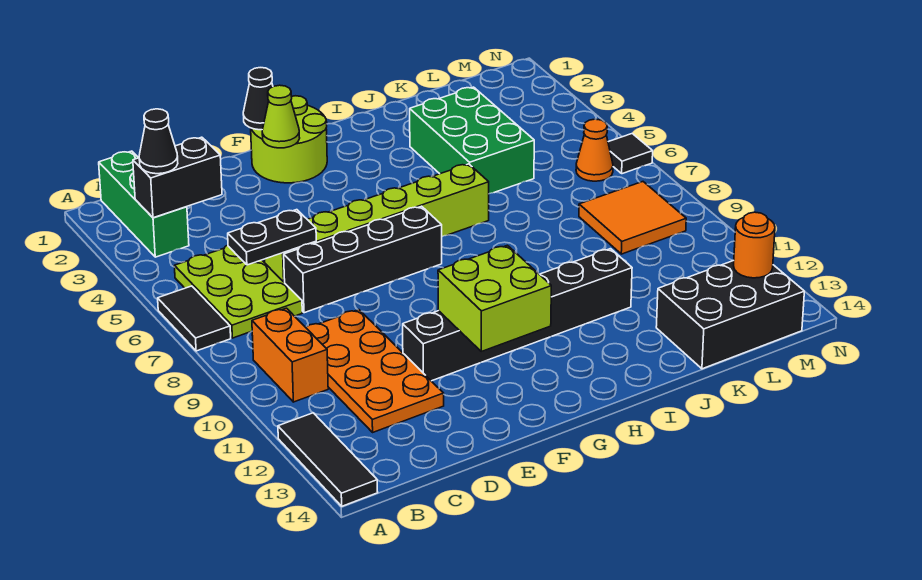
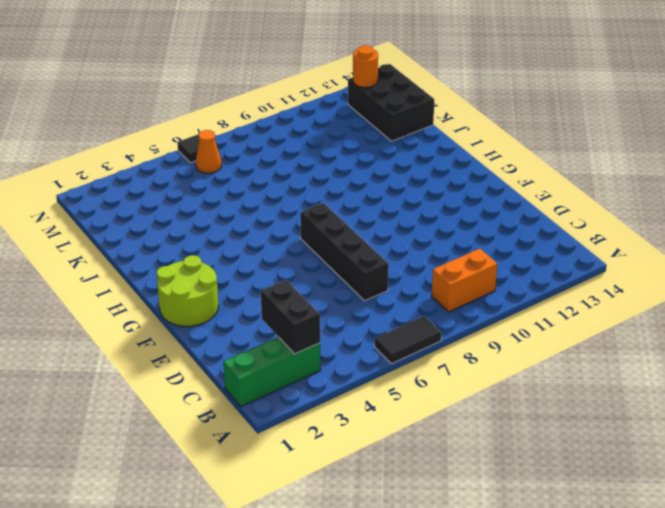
none -> black 1x3 tile [278,413,378,506]
none -> lime 2x3 plate [174,245,302,338]
none -> orange 2x4 plate [306,310,444,432]

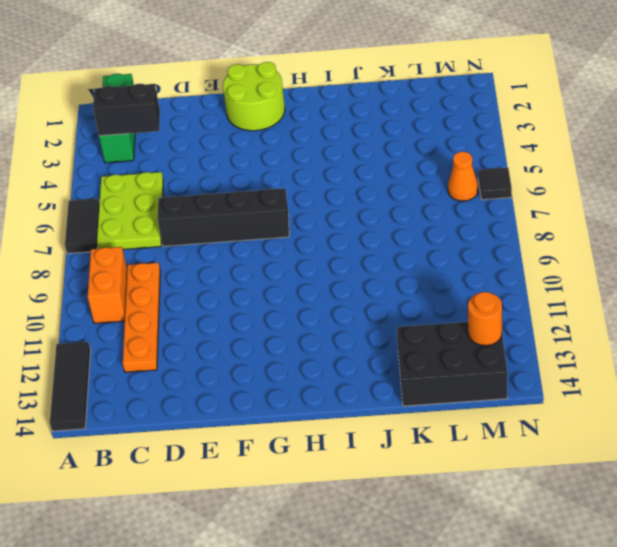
orange 1x4 plate [123,263,160,372] -> orange 2x4 plate [306,310,444,432]
none -> lime 1x6 brick [265,164,489,283]
none -> black 1x6 brick [403,249,632,381]
none -> green 2x3 brick [410,87,534,194]

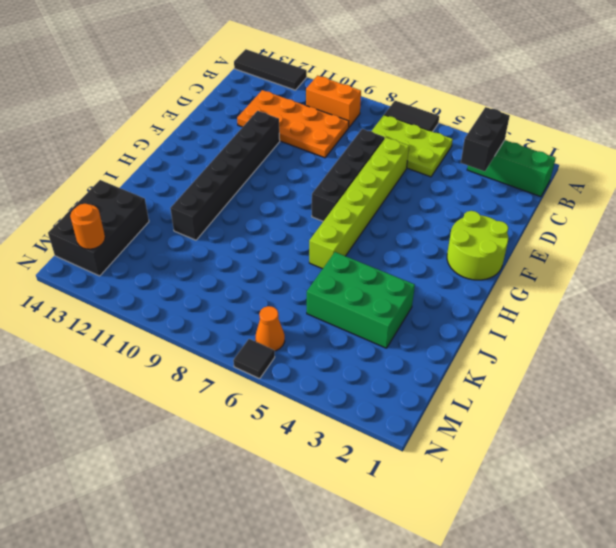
none -> orange 2x2 tile [579,182,686,254]
none -> black 1x2 plate [228,210,316,265]
none -> black 1x1 cone [243,68,273,130]

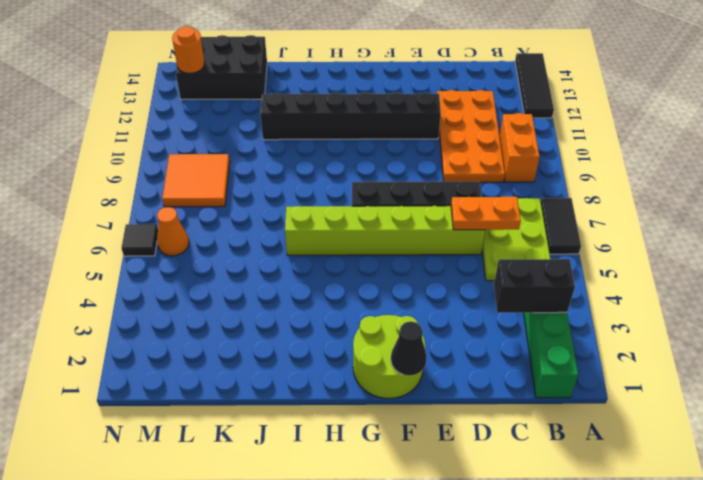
orange 1x2 plate [451,197,521,230] -> black 1x2 plate [228,210,316,265]
none -> green 2x3 brick [410,87,534,194]
none -> lime 1x1 cone [262,85,300,148]
none -> lime 2x2 brick [438,245,551,351]

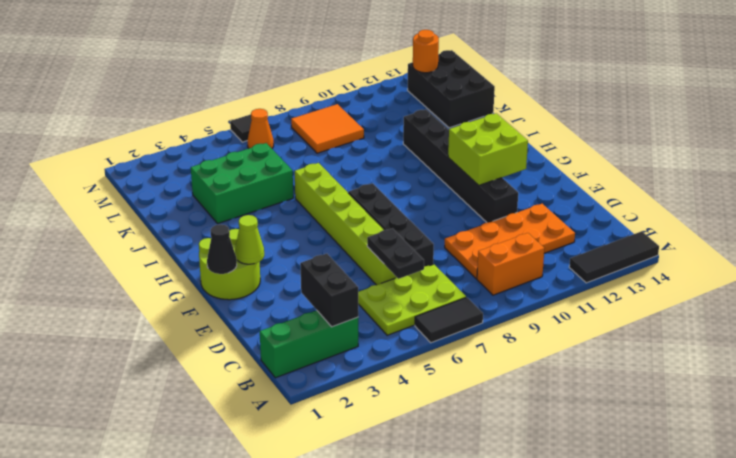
none -> black 1x1 cone [139,109,178,174]

